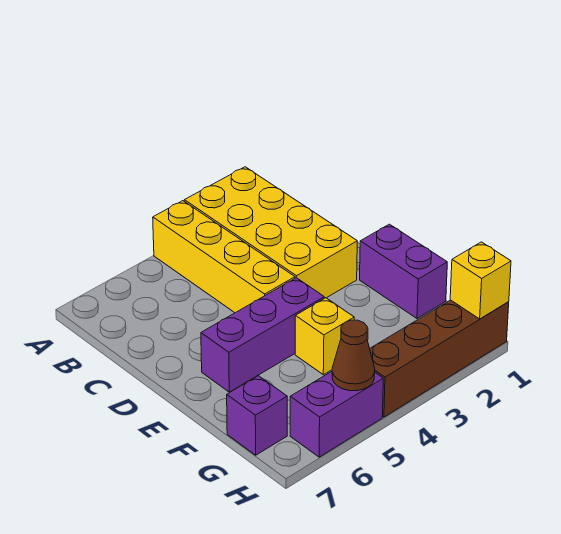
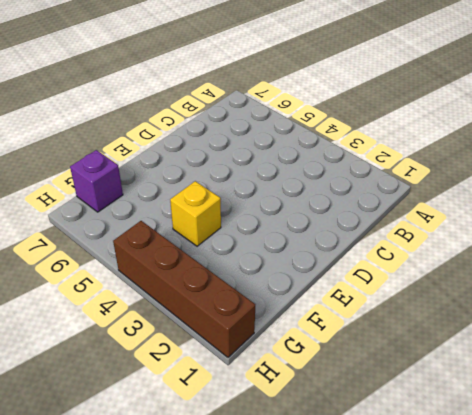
none -> yellow 2x4 brick [184,167,357,298]
none -> yellow 1x4 brick [153,201,295,313]

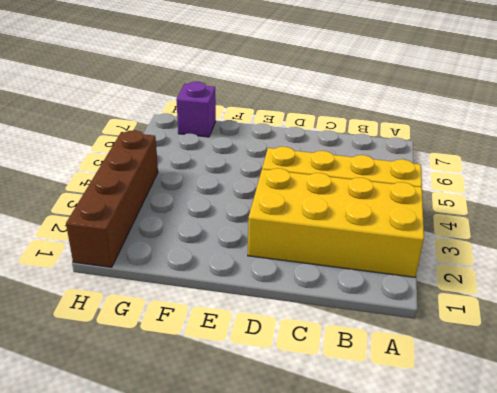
none -> purple 1x2 brick [360,224,447,318]
none -> purple 1x3 brick [201,278,324,392]

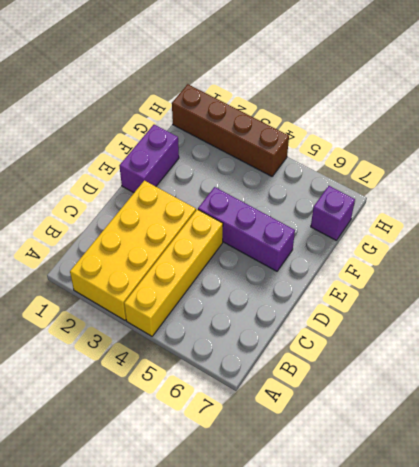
none -> yellow 1x1 brick [295,298,354,375]
none -> purple 1x2 brick [290,372,383,457]

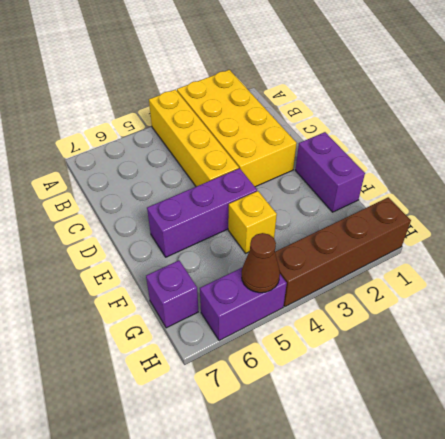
none -> yellow 1x1 brick [450,242,511,319]

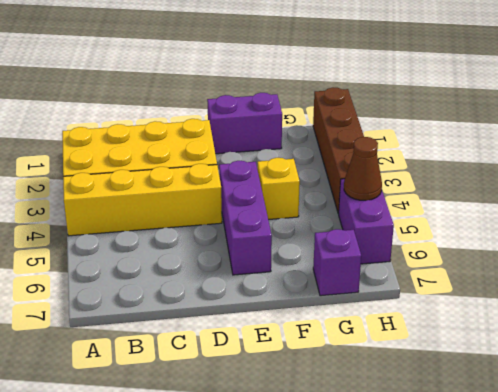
none -> yellow 1x1 brick [450,242,511,319]

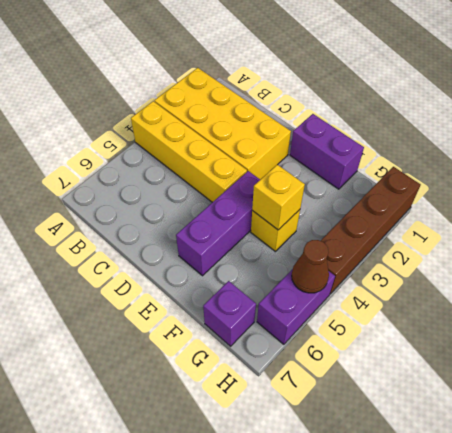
yellow 1x1 brick [252,165,305,230] -> yellow 1x1 brick moved to [450,242,511,319]

